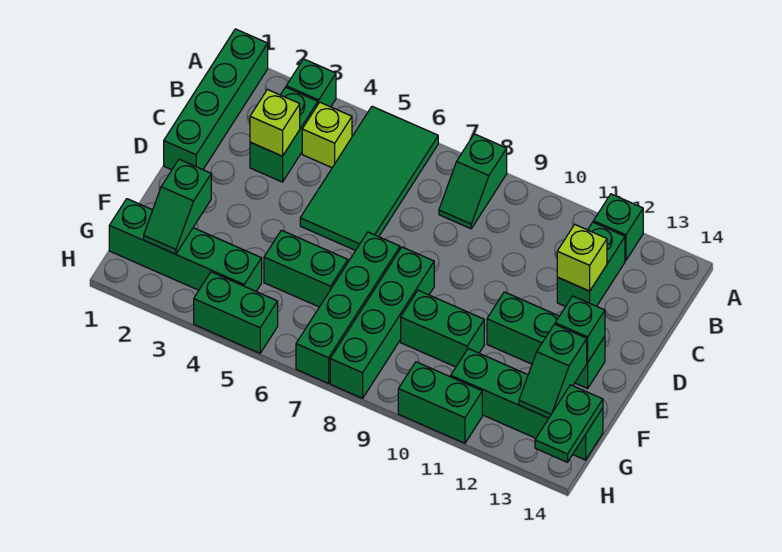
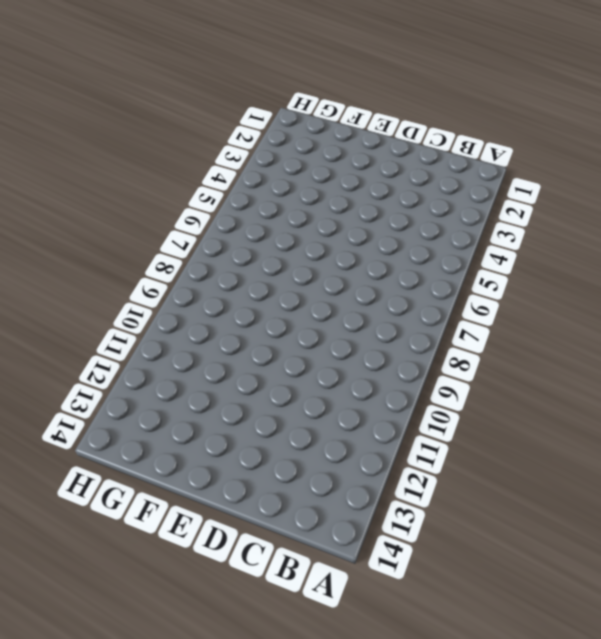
none -> green 1x4 brick [164,29,268,170]
none -> green 1x1 brick [286,59,336,107]
none -> green 2x4 tile [300,106,438,251]

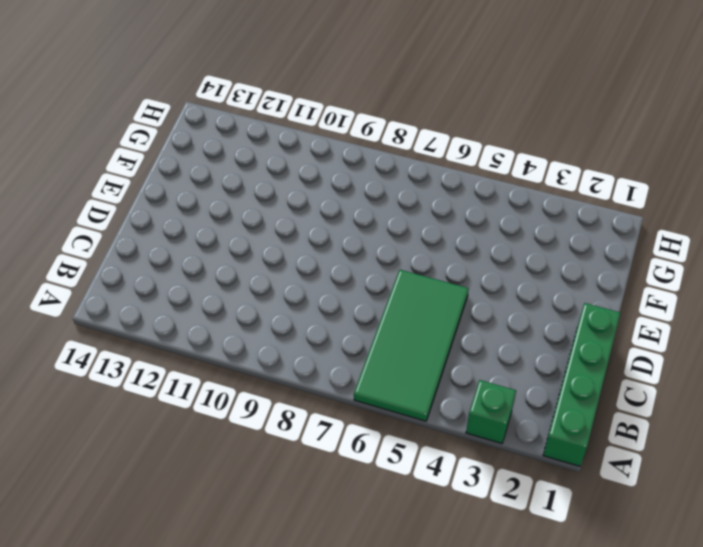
none -> green 1x2 slope [439,134,507,229]
none -> green 1x1 brick [593,194,643,260]
none -> green 1x2 brick [250,87,318,182]

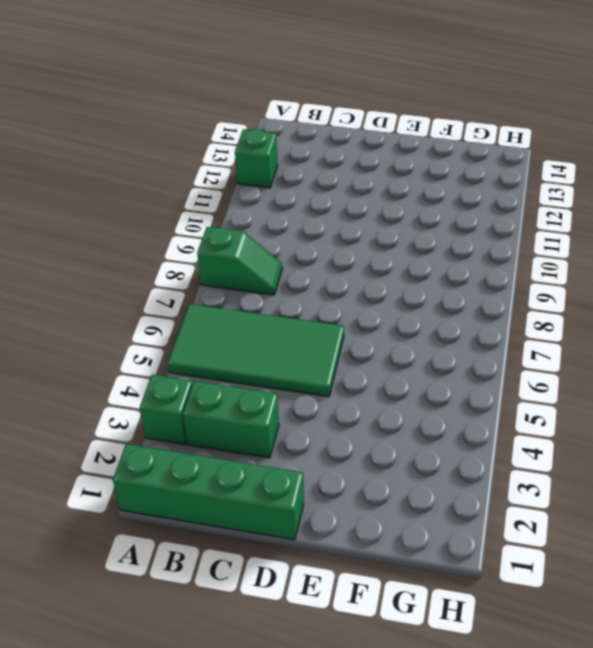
none -> lime 1x1 brick [302,102,352,168]
none -> green 1x2 brick [557,222,625,306]
none -> green 1x4 brick [296,232,400,383]

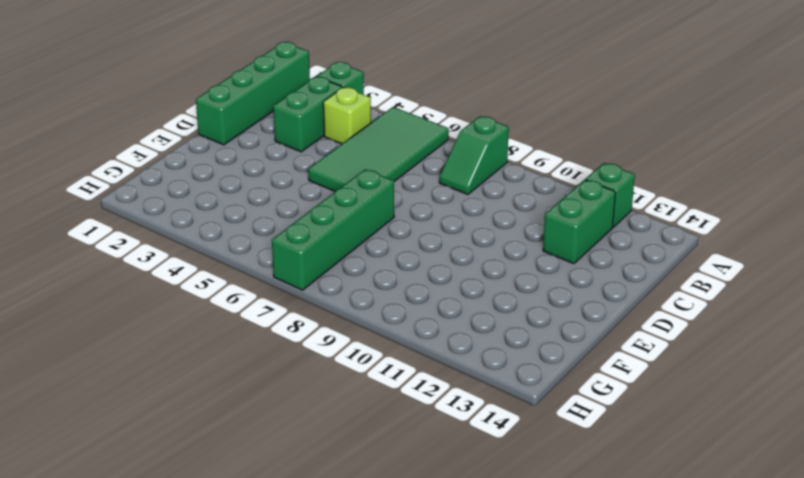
none -> green 1x4 brick [330,247,434,398]
none -> green 1x3 brick [487,292,605,389]
none -> green 1x2 brick [264,230,348,307]

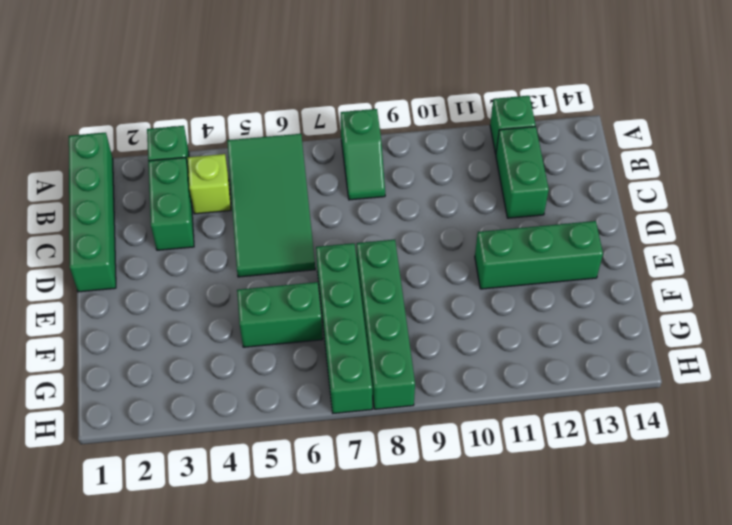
none -> green 1x2 brick [401,290,484,367]
none -> green 1x4 brick [109,199,262,291]
none -> green 1x4 brick [451,349,603,460]

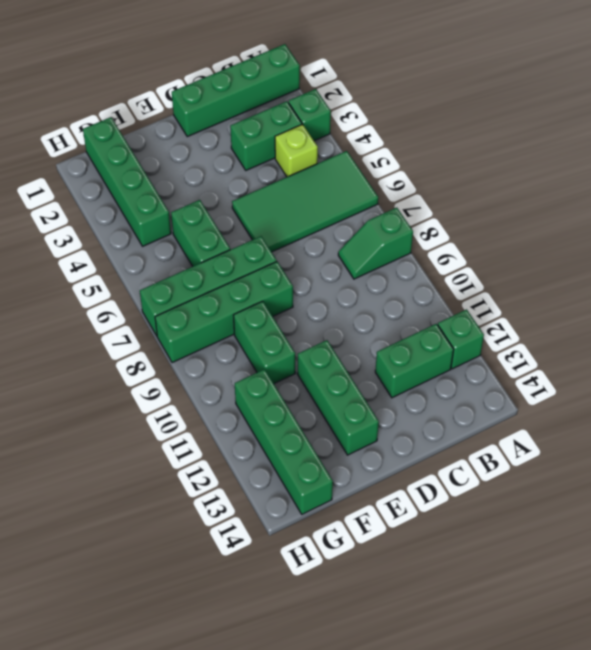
none -> green 1x2 brick [194,272,278,353]
none -> green 1x2 brick [398,362,482,443]
none -> lime 1x1 brick [250,90,300,156]

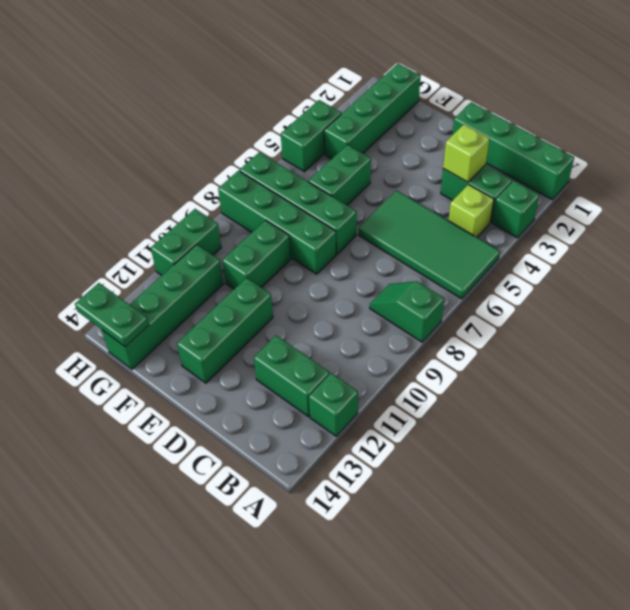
none -> lime 1x1 brick [557,225,607,291]
none -> green 1x1 brick [555,296,605,363]
none -> green 1x2 slope [144,159,211,254]

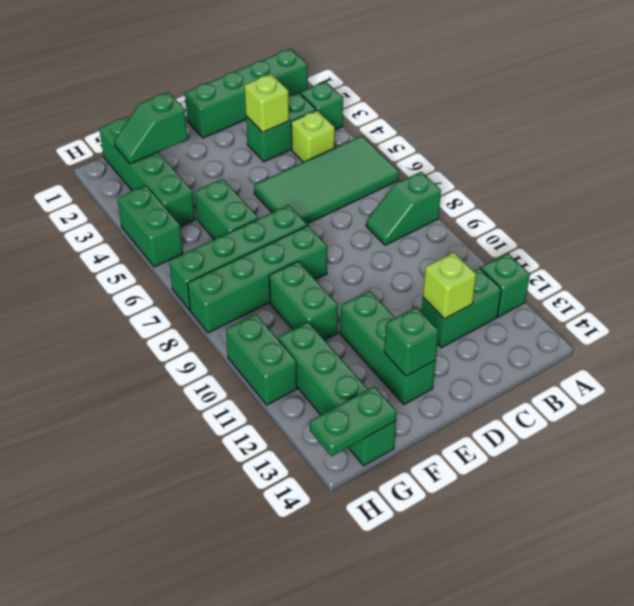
none -> green 1x2 slope [519,324,587,418]

